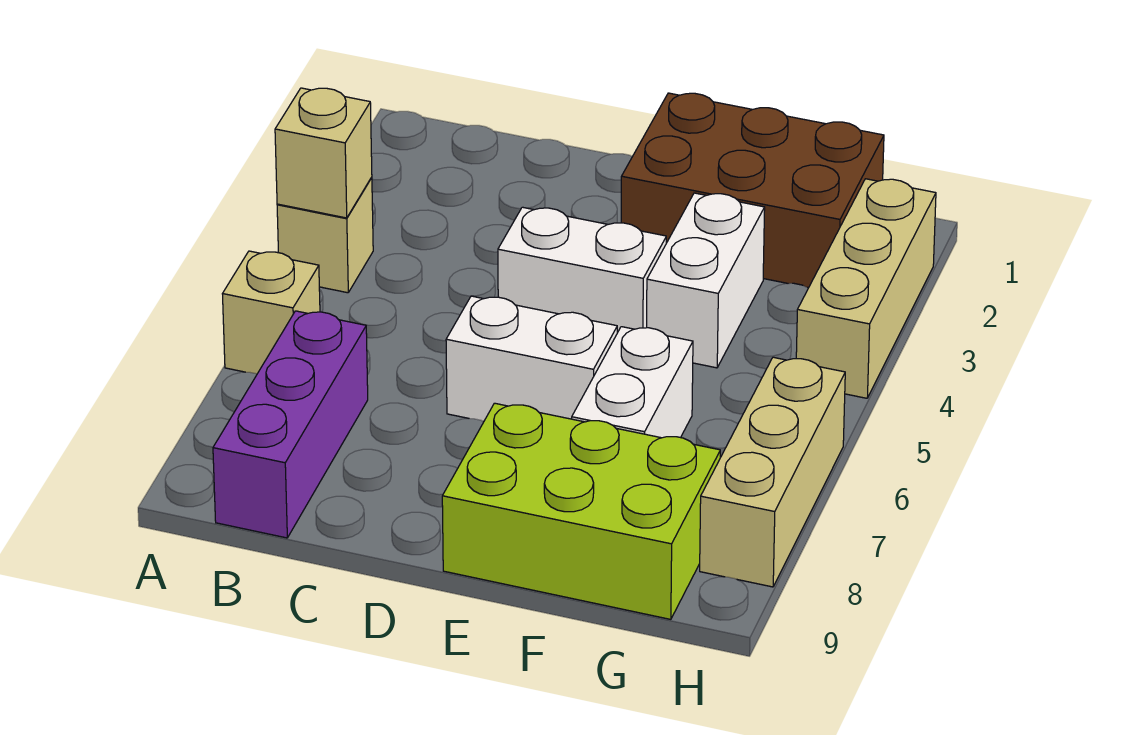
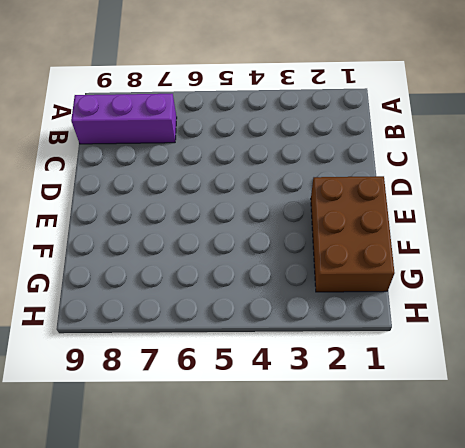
none -> tan 1x1 brick [277,177,373,293]
none -> tan 1x1 brick [223,251,320,374]
none -> white 1x2 brick [498,207,666,333]

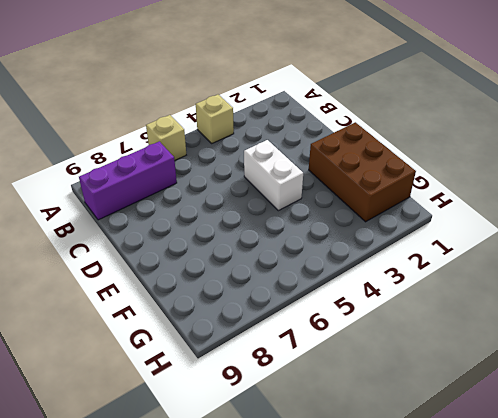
none -> white 1x2 brick [446,296,617,422]
none -> lime 2x3 brick [442,403,720,619]
none -> white 1x2 brick [647,193,765,368]

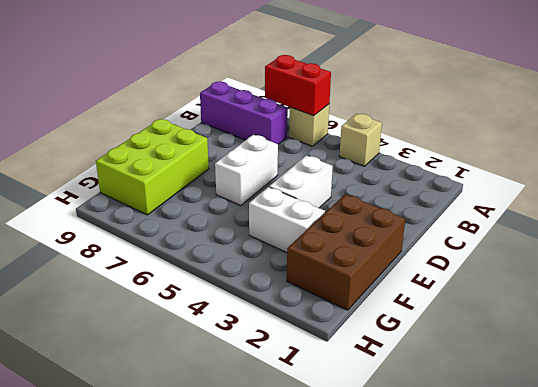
red 1x2 brick [265,55,331,116] -> none
none -> white 1x2 brick [572,327,693,438]
none -> tan 1x3 brick [796,179,936,398]
none -> tan 1x3 brick [700,357,845,587]

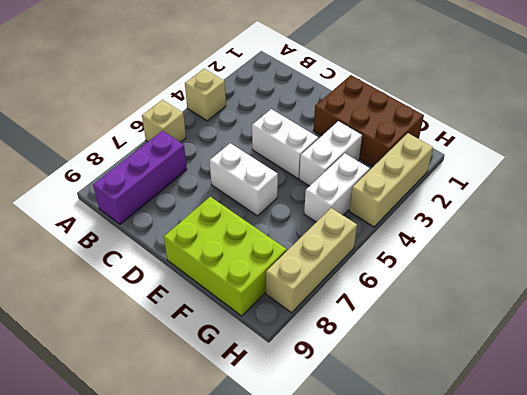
white 1x2 brick [304,153,370,222] -> white 1x2 brick moved to [572,327,693,438]
none -> tan 1x1 brick [275,88,372,218]

